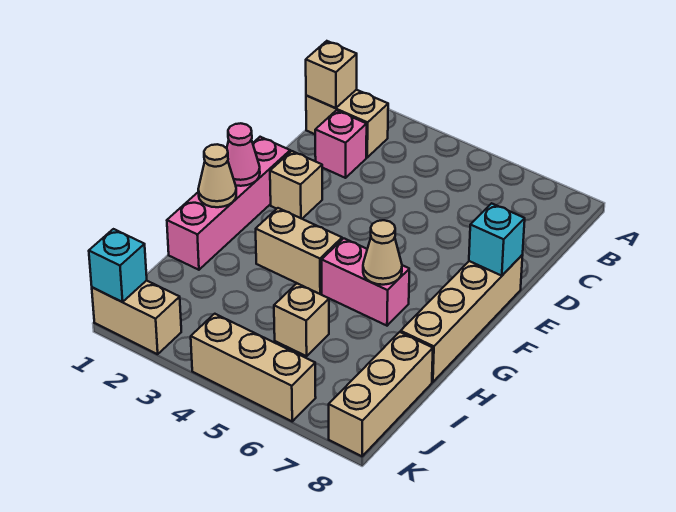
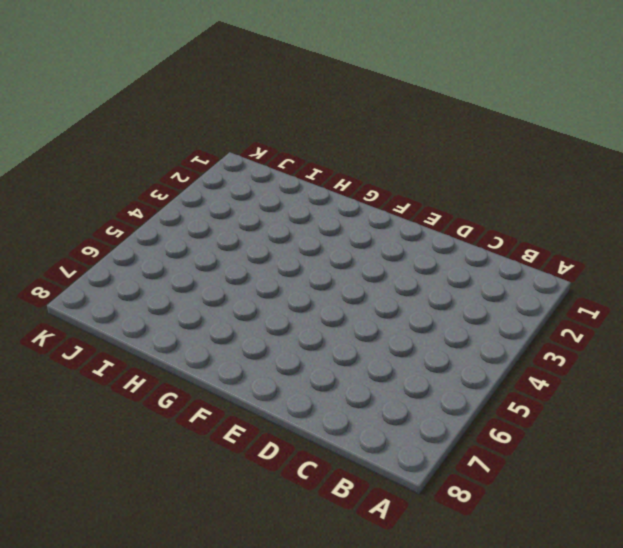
none -> tan 1x2 brick [306,90,388,157]
none -> pink 1x1 brick [315,110,367,178]
none -> pink 1x4 brick [167,137,290,270]

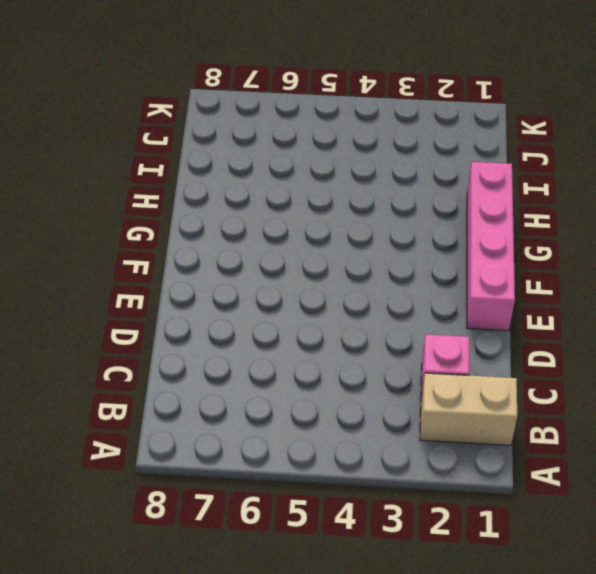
none -> tan 1x1 brick [270,151,322,219]
none -> tan 1x4 brick [401,255,523,382]
none -> tan 1x2 brick [256,208,342,294]

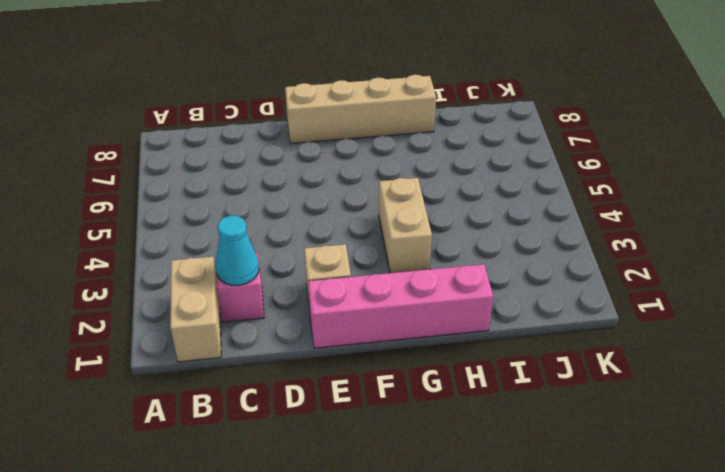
cyan 1x1 cone [215,215,259,285] -> none
none -> pink 1x2 brick [322,238,409,326]
none -> tan 1x1 brick [274,284,329,356]
none -> tan 1x3 brick [329,332,433,456]

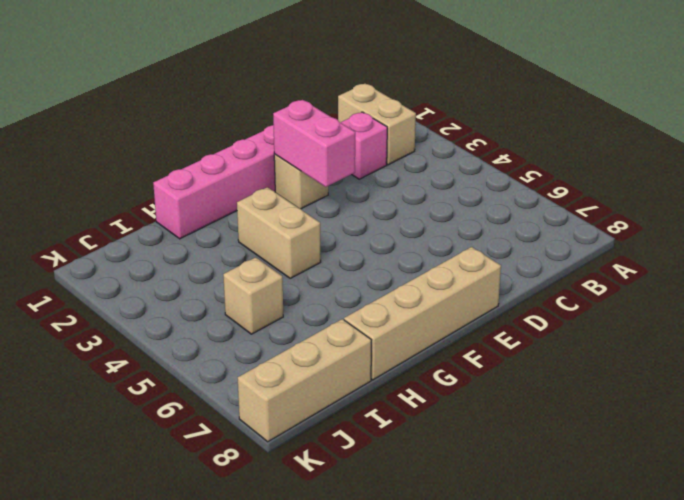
pink 1x2 brick [273,100,355,187] -> pink 1x2 brick moved to [322,238,409,326]
none -> tan 1x2 brick [92,280,181,354]
none -> tan 1x3 brick [191,314,316,421]
none -> tan 1x1 brick [306,41,357,108]

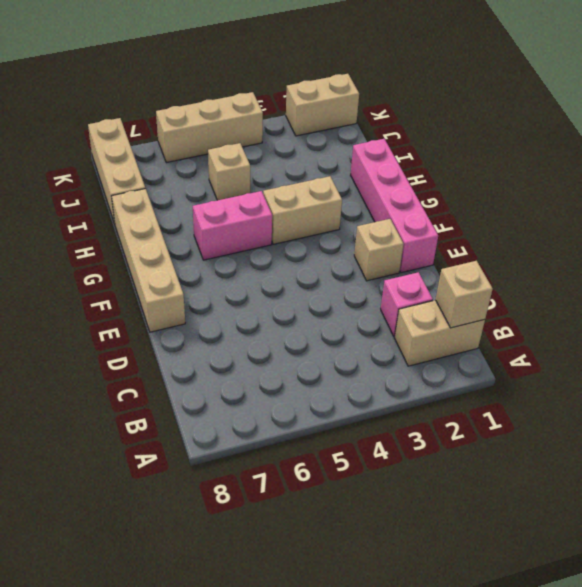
none -> cyan 1x1 brick [469,203,525,276]
none -> pink 1x1 cone [227,123,260,186]
none -> tan 1x1 cone [198,144,236,207]

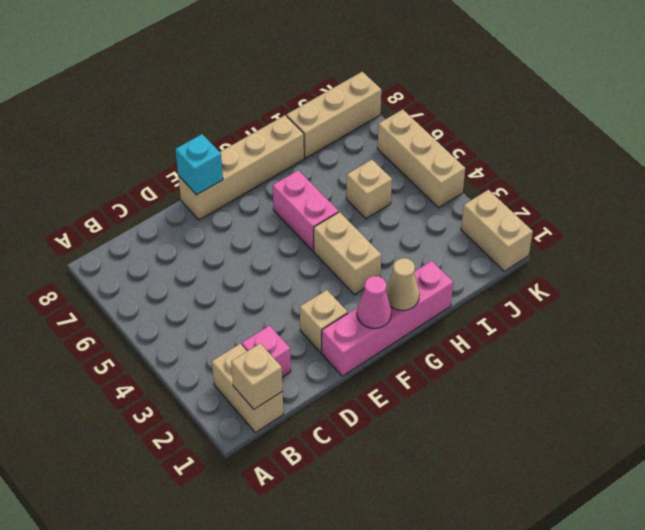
none -> tan 1x1 cone [363,220,402,285]
none -> cyan 1x1 brick [89,229,147,302]

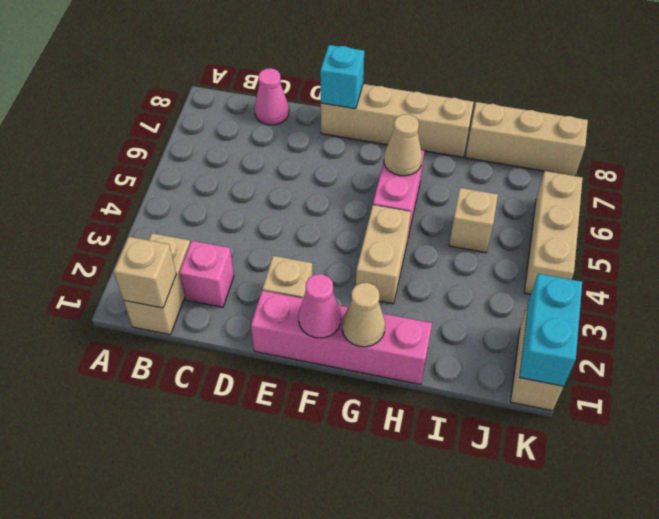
pink 1x1 cone [255,68,289,125] -> none
cyan 1x2 brick [519,274,582,386] -> cyan 1x1 brick [89,229,147,302]

